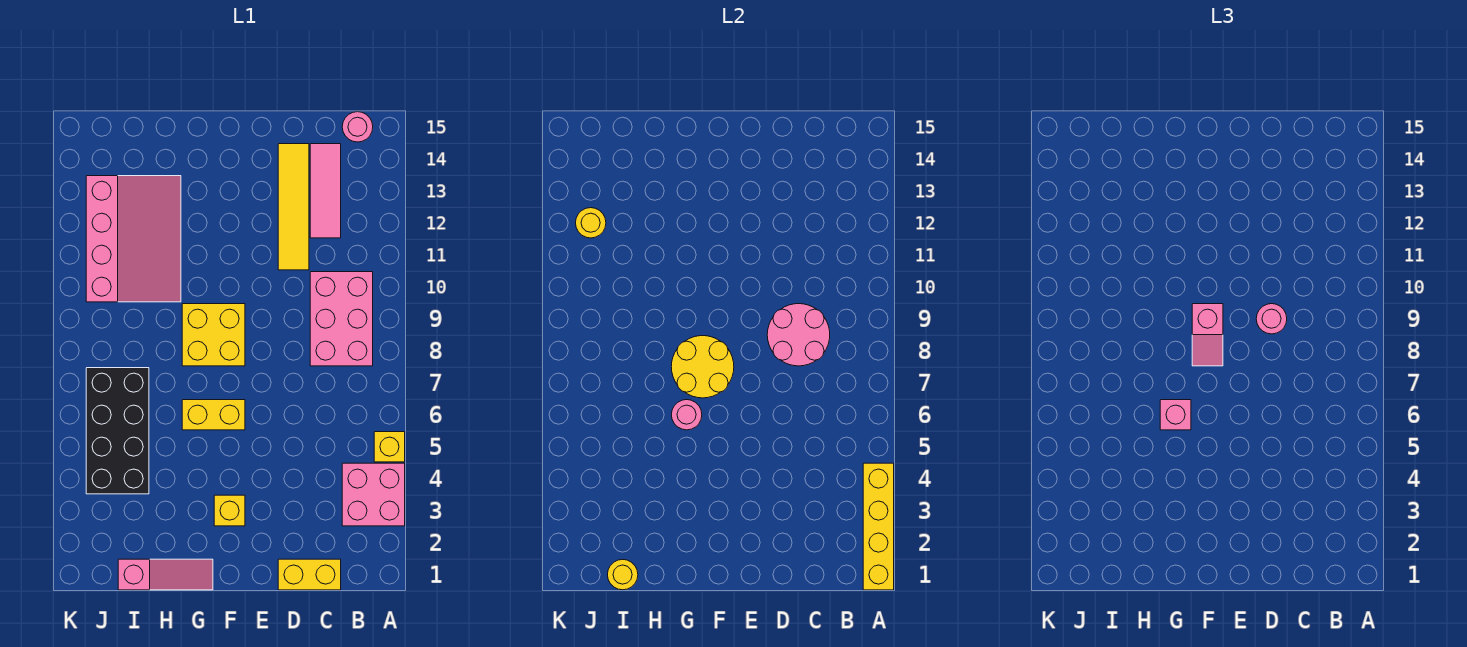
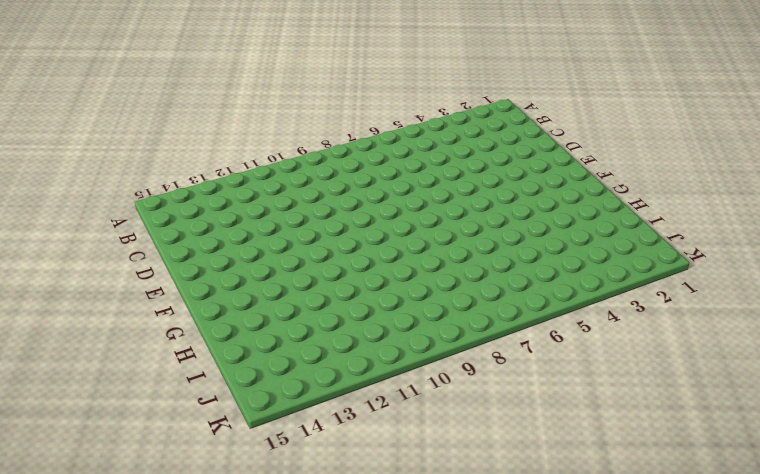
none -> pink 2x2 brick [342,463,405,526]
none -> yellow 1x1 brick [374,432,405,462]
none -> pink 2x3 brick [310,272,373,366]

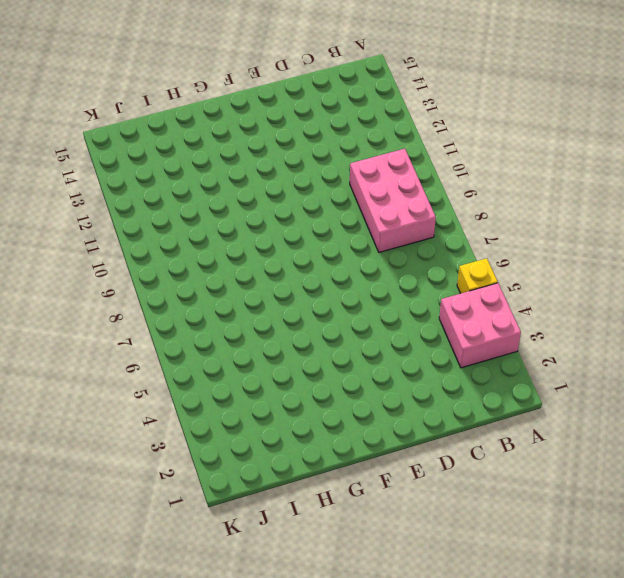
none -> pink 1x1 round brick [342,112,373,142]
none -> yellow 1x2 brick [278,559,341,590]
none -> pink 1x3 tile [310,144,341,238]

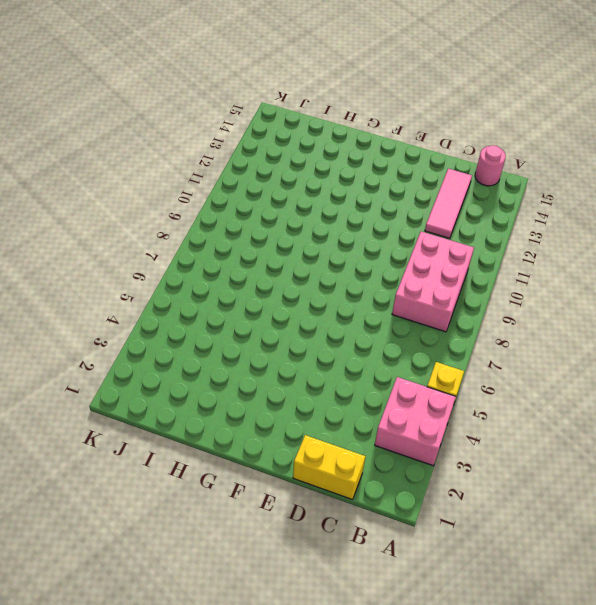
none -> yellow 1x4 tile [278,144,309,270]
none -> yellow 1x1 brick [214,495,245,526]
none -> yellow 1x2 brick [182,400,245,430]

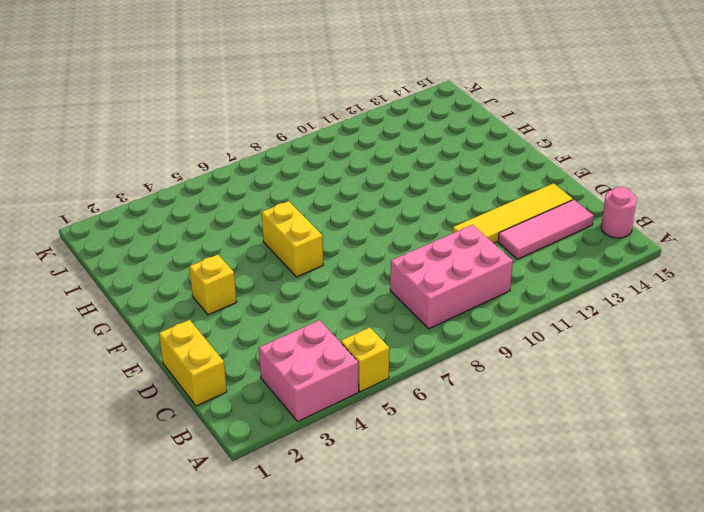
none -> yellow 2x2 brick [182,304,245,366]
none -> pink 1x3 slope [118,559,213,590]
none -> pink 3x4 slope [86,176,181,302]

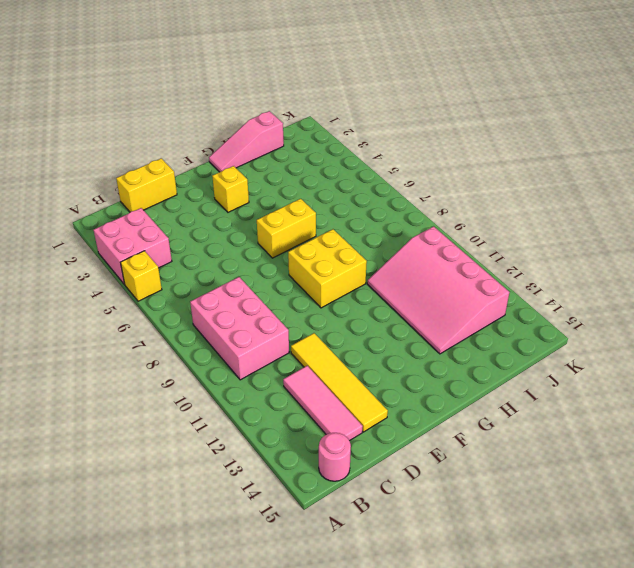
none -> black 2x4 brick [86,368,149,494]
none -> yellow 1x4 brick [863,463,894,590]
none -> pink 2x2 round brick [767,304,830,366]

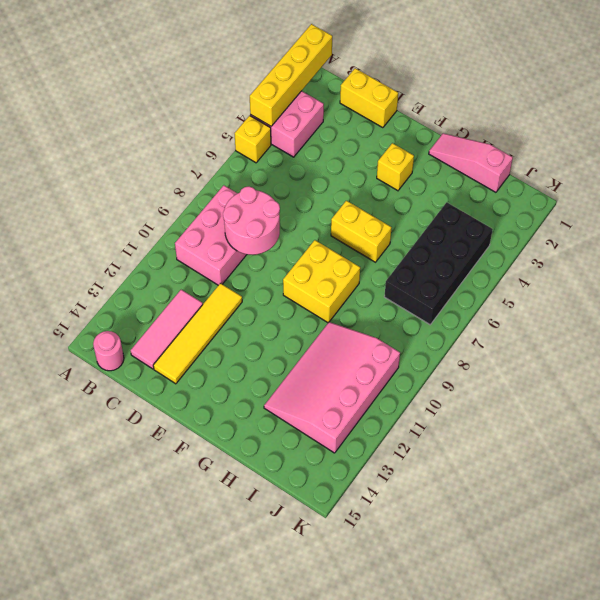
none -> yellow 2x2 round brick [671,336,734,398]
none -> pink 1x1 round brick [671,400,702,430]
none -> yellow 1x1 round brick [608,559,638,590]

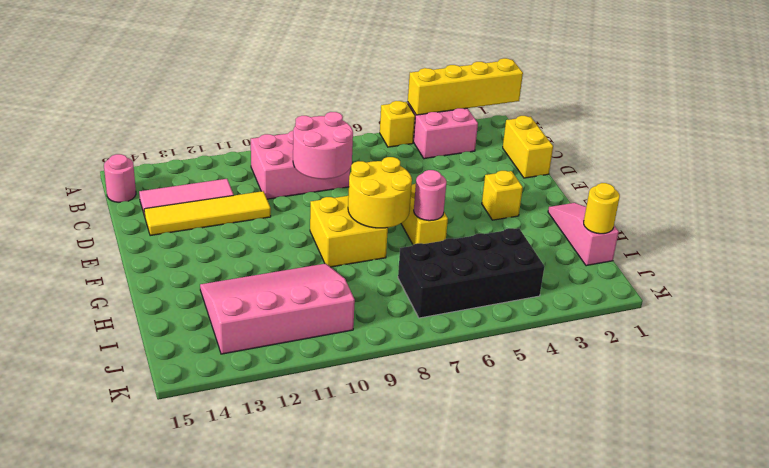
none -> yellow 1x1 round brick [576,208,606,238]
none -> pink 1x1 round brick [1256,304,1287,334]
none -> pink 1x2 slope [1192,304,1223,366]

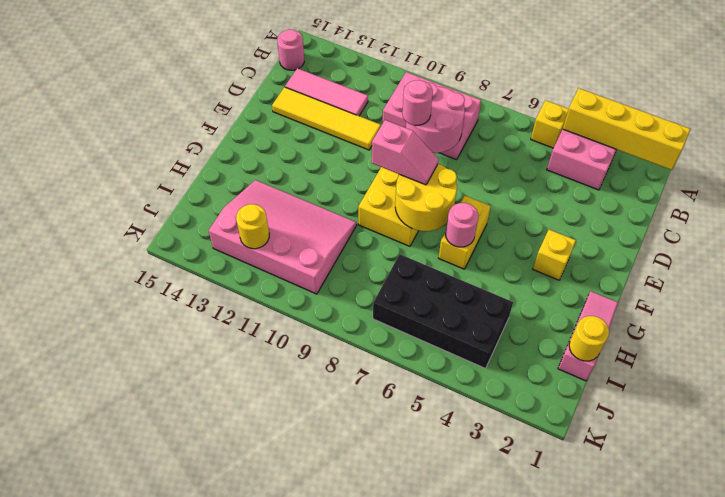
none -> yellow 1x2 brick [278,559,341,590]
none -> pink 1x1 brick [1160,400,1191,430]

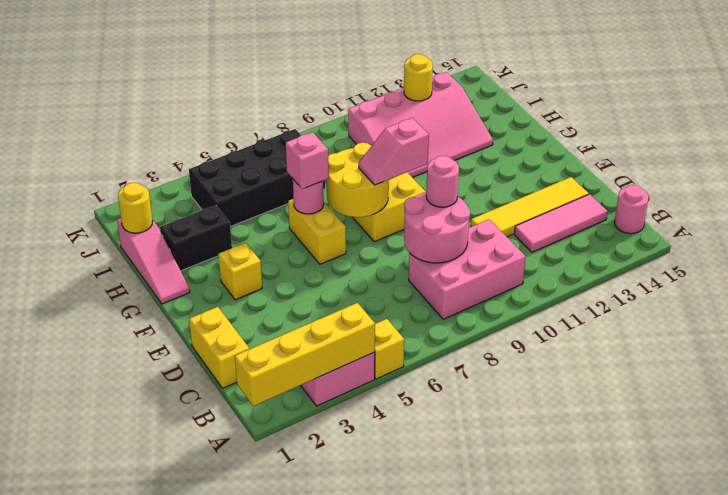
black 1x2 brick [160,205,232,271] -> none

